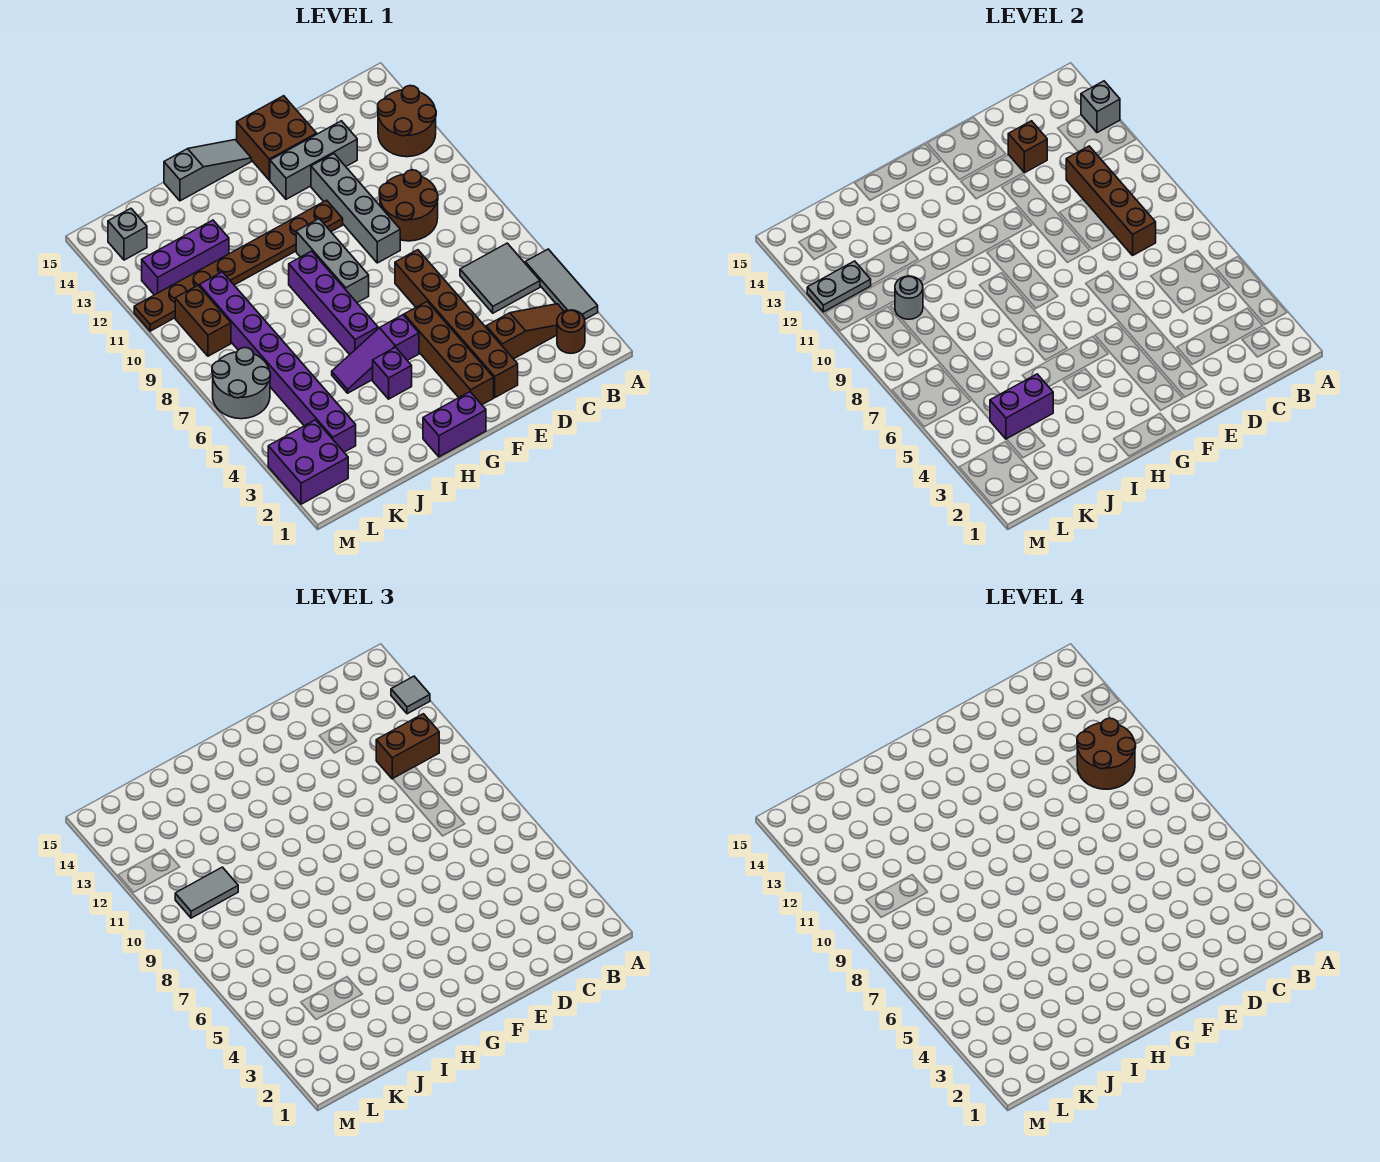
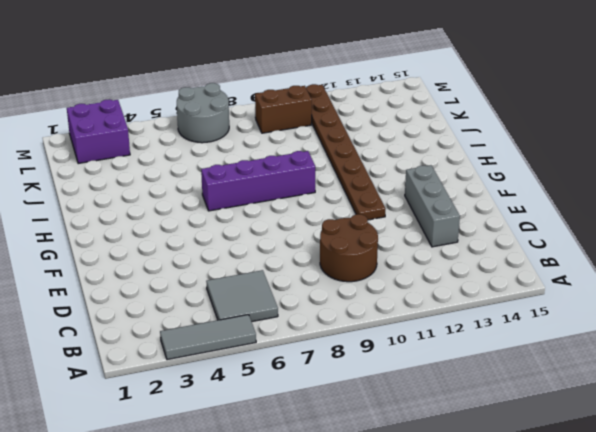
none -> brown 2x2 round brick [378,86,436,157]
none -> brown 1x1 round brick [557,310,585,353]
none -> brown 1x3 slope [486,304,564,359]
none -> brown 1x6 brick [395,250,518,397]

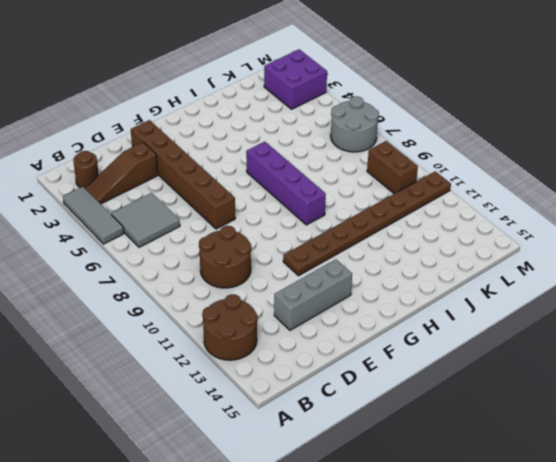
none -> grey 1x4 brick [311,154,400,263]
none -> brown 2x2 brick [237,96,317,180]
none -> brown 1x4 brick [404,302,494,405]
none -> purple 1x2 brick [423,392,486,457]

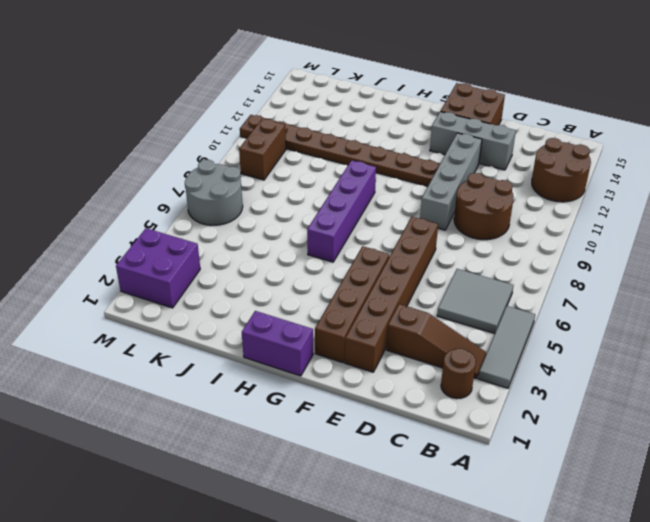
none -> purple 1x3 slope [332,315,419,393]
none -> grey 1x3 brick [296,219,369,303]
none -> grey 1x3 slope [164,140,251,201]
none -> purple 1x1 brick [373,347,412,399]

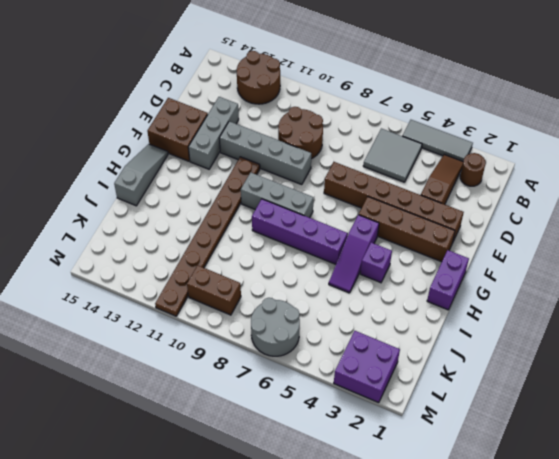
none -> purple 1x3 brick [142,220,229,295]
none -> purple 1x8 brick [199,272,356,452]
none -> grey 1x1 brick [108,208,147,260]
none -> grey 1x1 brick [1081,81,1120,133]

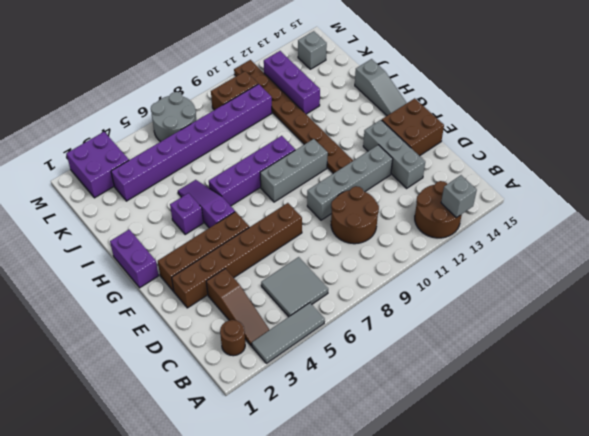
none -> brown 1x4 brick [1066,146,1156,255]
none -> brown 1x1 brick [1008,121,1047,173]
none -> purple 1x2 brick [990,374,1053,439]
none -> grey 1x1 round brick [895,276,923,319]

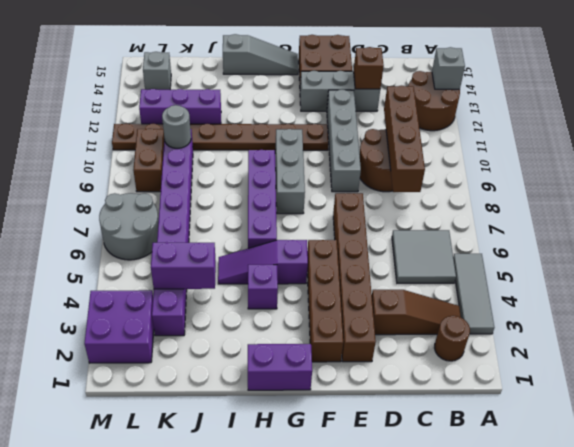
none -> grey 1x2 plate [807,261,871,312]
none -> grey 1x1 tile [391,676,430,714]
none -> brown 1x2 brick [376,714,439,779]
none -> grey 1x2 tile [175,867,238,918]

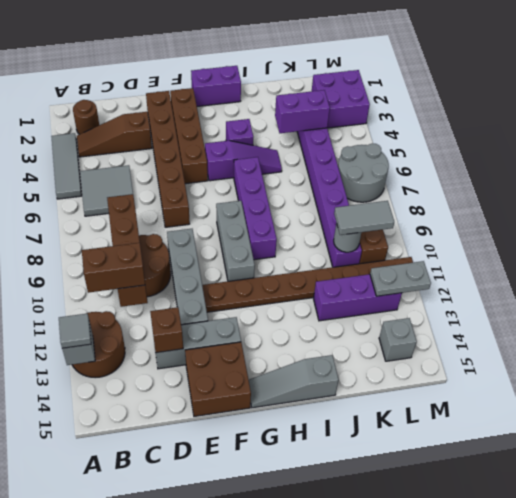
none -> brown 2x2 round brick [1077,718,1136,789]

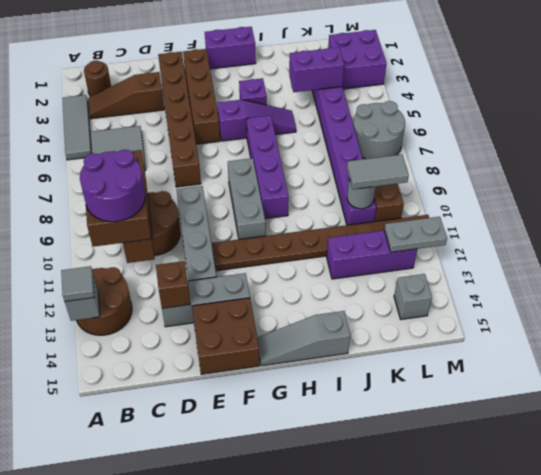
purple 2x2 round brick [80,150,145,222] -> brown 2x2 round brick [1077,718,1136,789]

